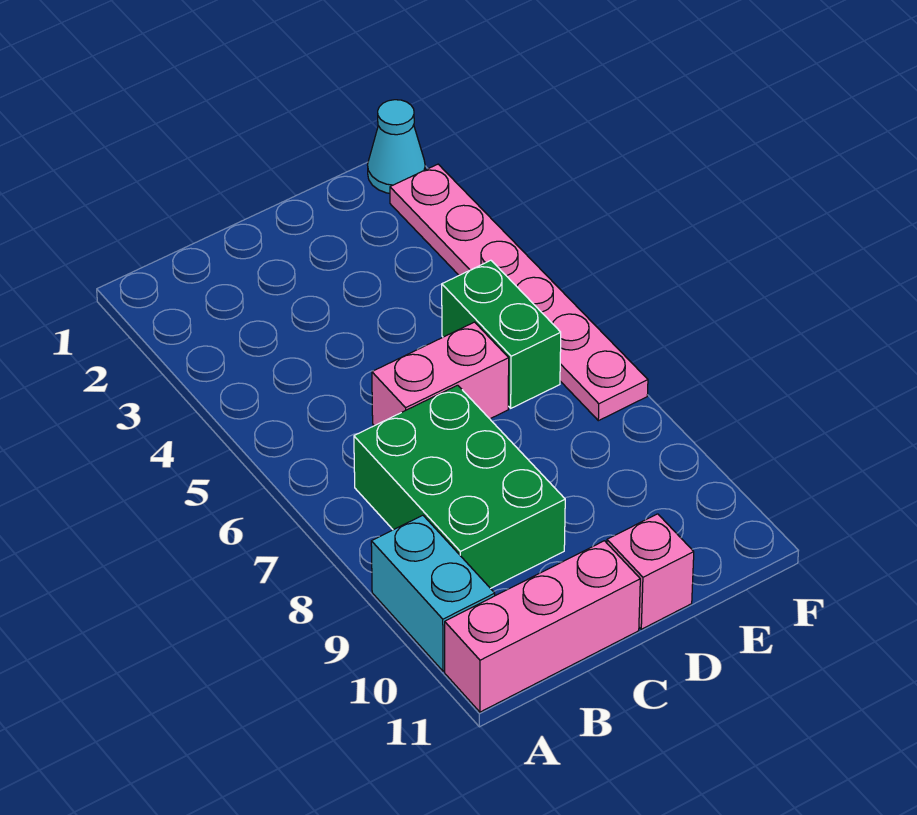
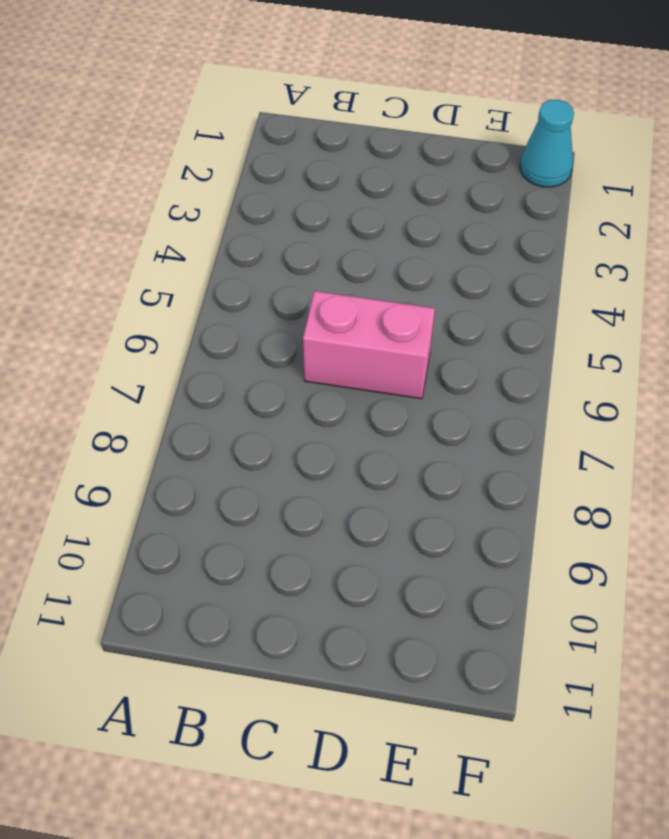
none -> cyan 1x2 brick [371,515,495,671]
none -> pink 1x3 brick [445,541,640,712]

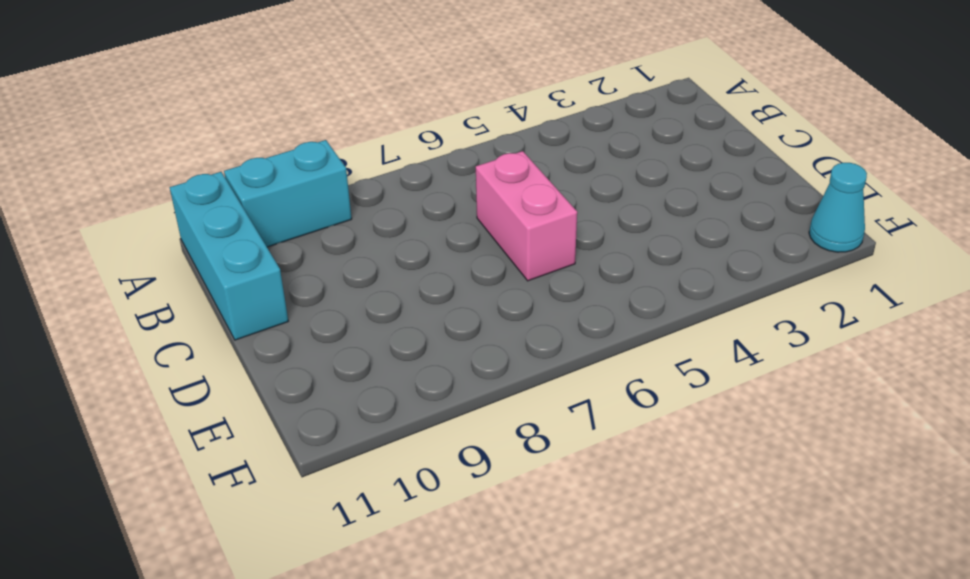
cyan 1x3 brick [170,172,288,340] -> pink 1x3 brick [445,541,640,712]
none -> green 2x3 brick [354,385,565,588]
none -> pink 1x1 brick [607,514,694,629]

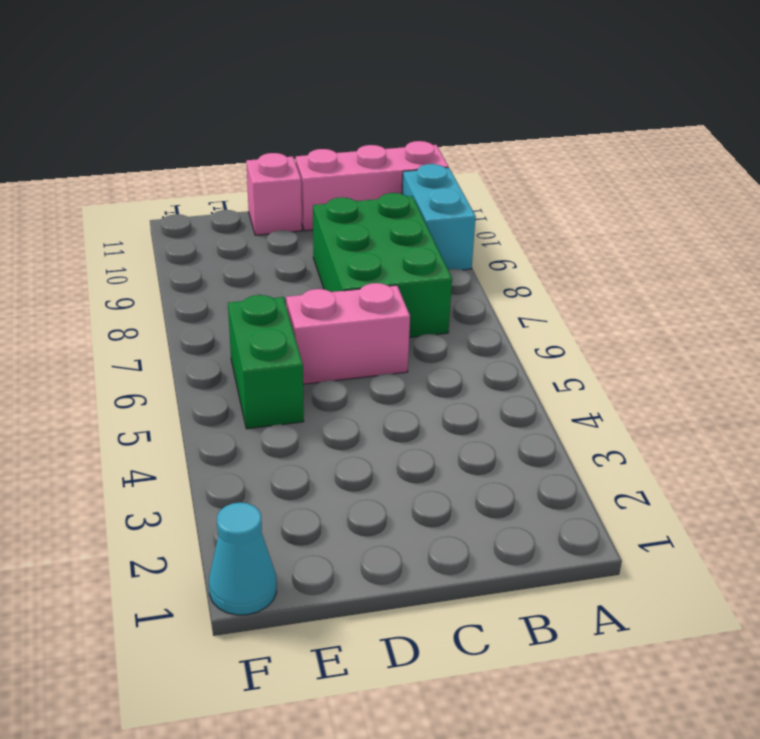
none -> pink 1x6 plate [390,164,648,421]

